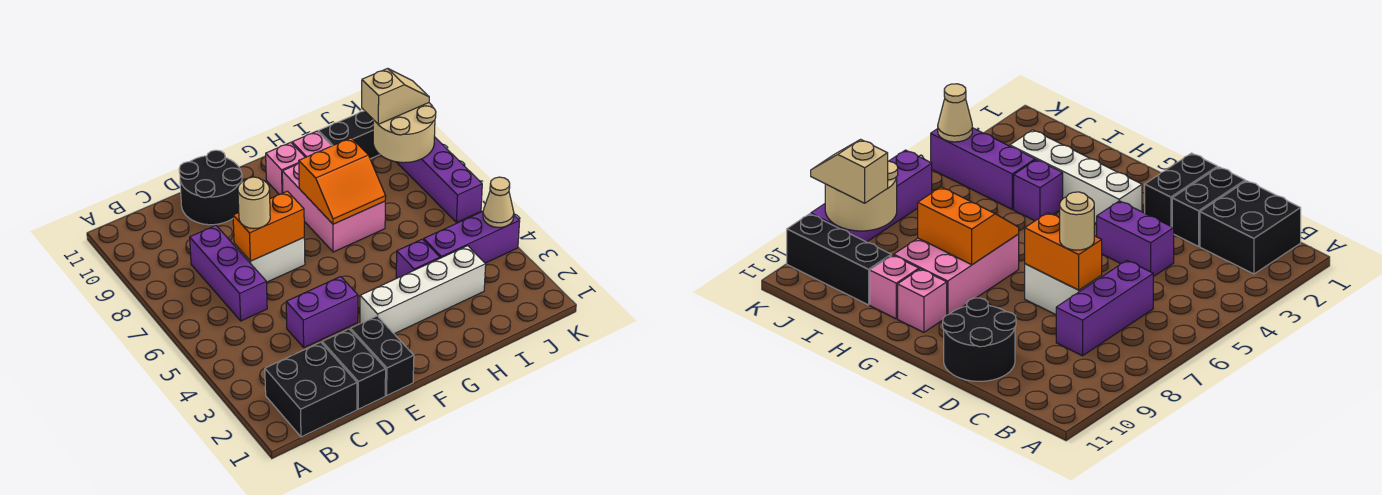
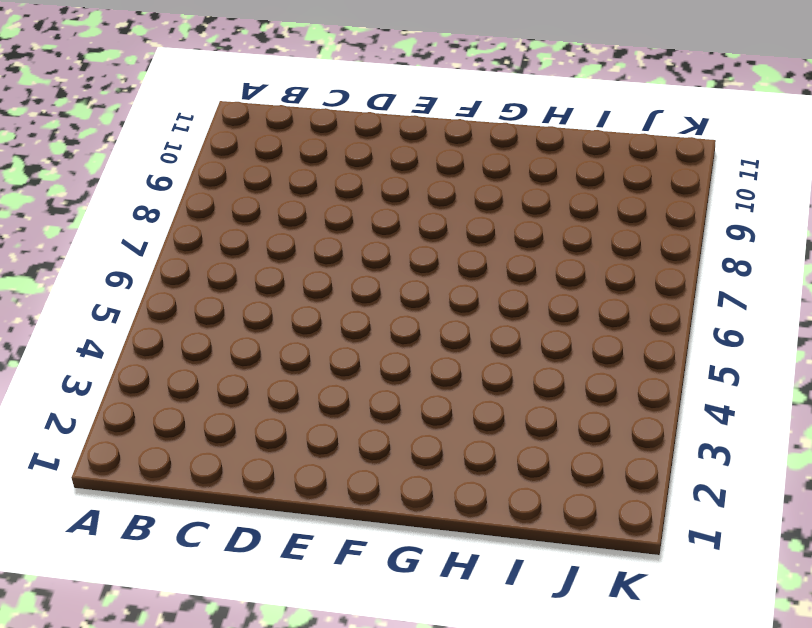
none -> black 2x2 brick [265,342,357,437]
none -> purple 1x3 brick [190,225,267,321]
none -> black 1x2 brick [322,329,386,409]

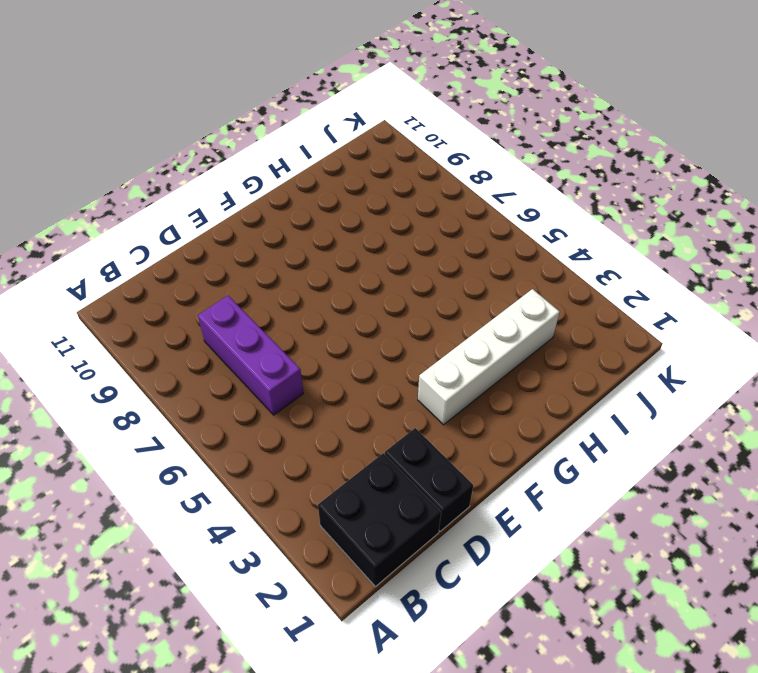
none -> purple 1x2 brick [286,277,358,348]
none -> white 1x2 brick [234,238,305,282]
none -> black 2x2 round brick [179,150,242,225]

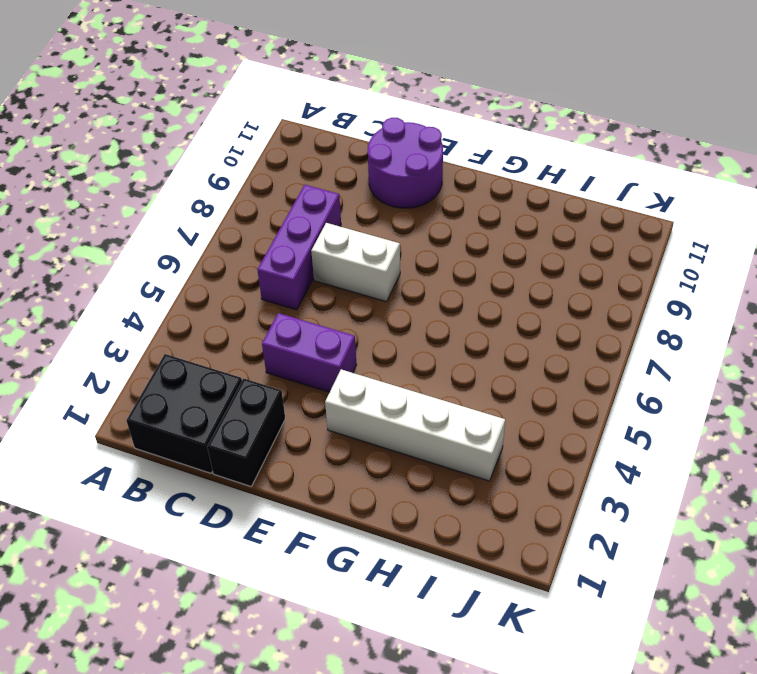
purple 2x2 round brick [368,118,443,208] -> black 2x2 round brick [179,150,242,225]
none -> black 1x2 brick [351,316,414,395]
none -> pink 2x3 brick [282,163,385,252]
none -> pink 1x1 brick [266,142,305,195]

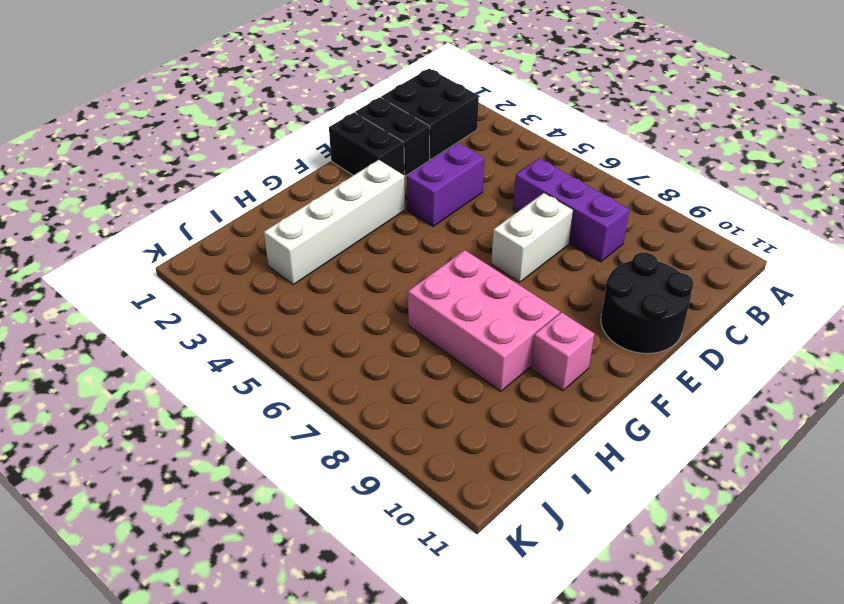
none -> purple 1x1 brick [396,239,440,278]
none -> pink 1x1 brick [292,131,331,157]
none -> purple 1x3 brick [424,212,520,263]

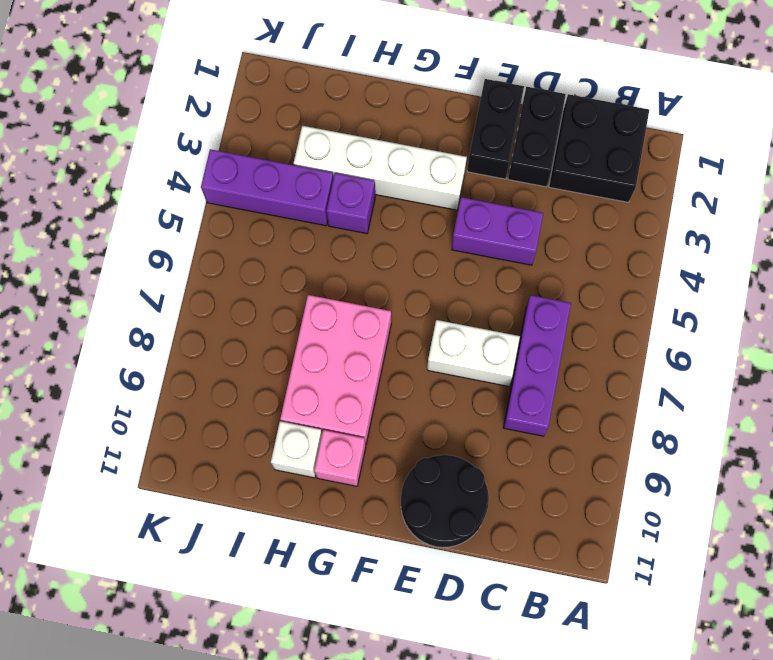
white 1x1 brick [271,421,322,478] -> pink 1x1 brick [292,131,331,157]
none -> black 1x3 brick [318,111,380,159]
none -> purple 1x4 brick [397,137,482,222]
none -> orange 1x2 brick [233,191,304,261]

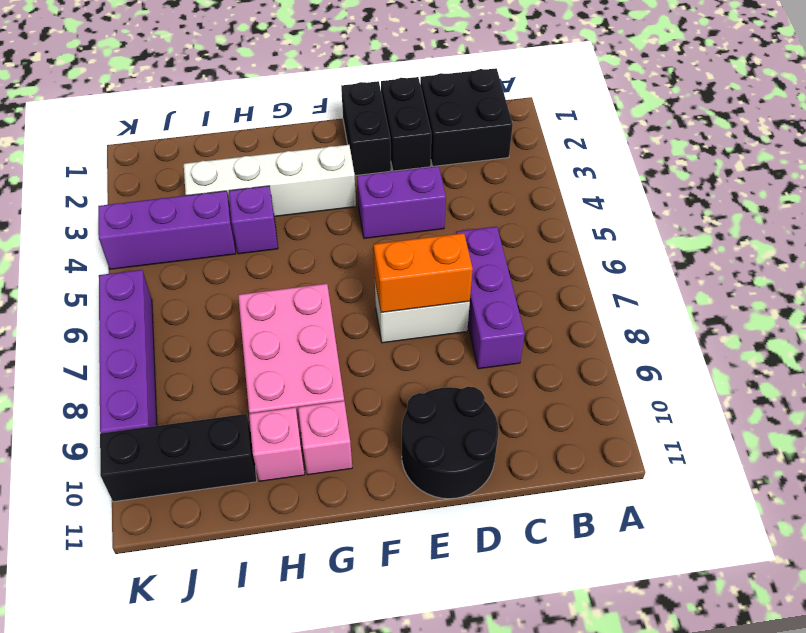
none -> orange 2x2 slope [299,138,386,224]
none -> tan 2x2 round brick [373,103,436,163]
none -> tan 1x1 cone [483,177,514,227]

